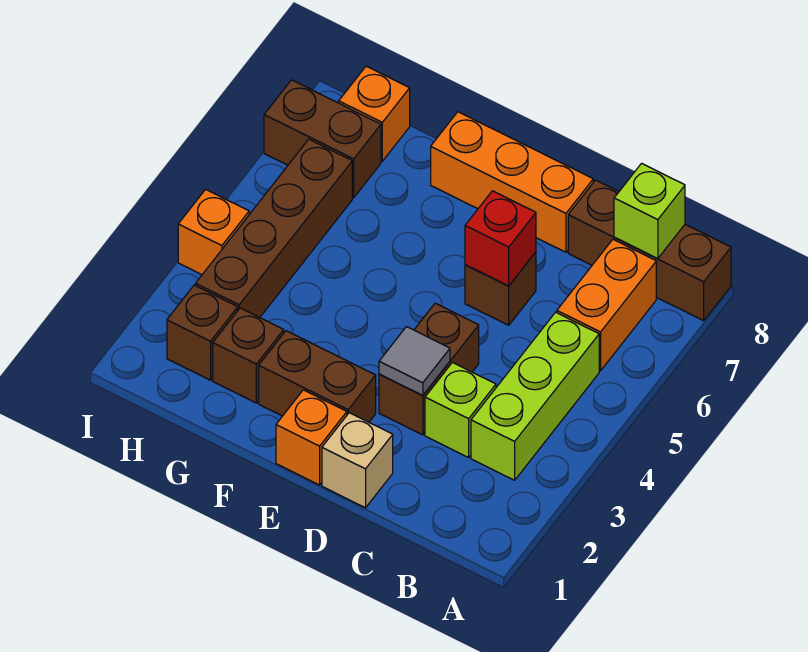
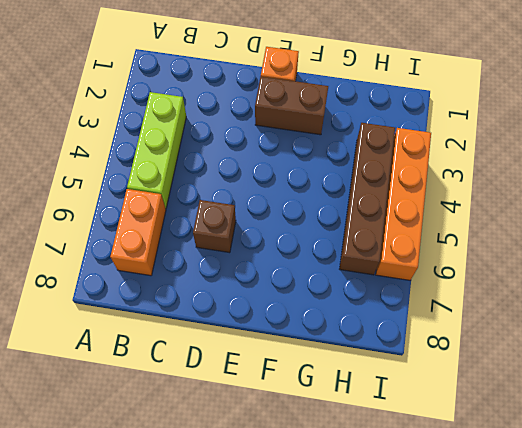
orange 1x4 brick [376,128,431,280] -> orange 1x1 brick [178,189,249,275]
none -> brown 1x3 brick [568,180,731,321]
none -> lime 1x1 brick [425,363,496,457]
none -> tan 1x1 brick [322,413,393,508]

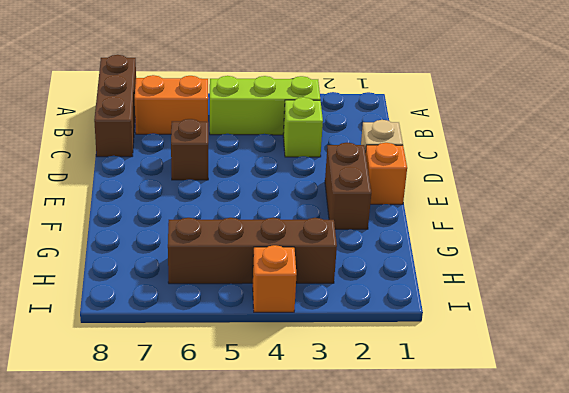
none -> brown 1x2 brick [379,303,479,435]
none -> orange 1x3 brick [431,112,593,252]
none -> brown 1x1 brick [213,308,284,403]

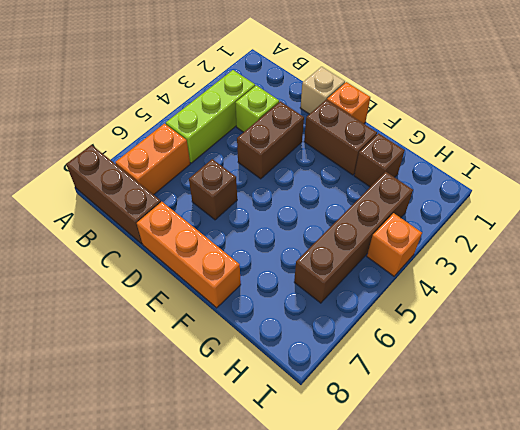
none -> brown 1x1 brick [167,285,238,380]
none -> brown 1x2 brick [264,80,381,198]
none -> orange 1x1 brick [339,66,410,161]

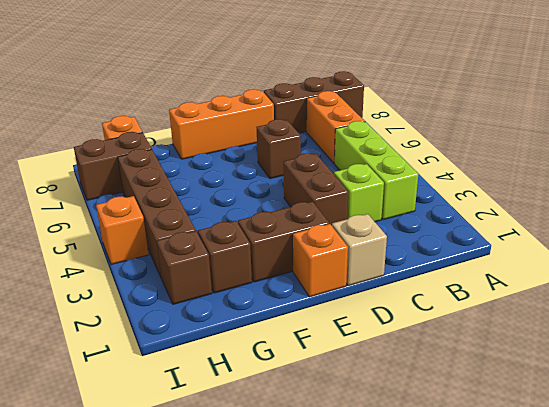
none -> lime 1x1 brick [614,163,685,259]
none -> grey 1x1 tile [379,327,450,395]
none -> red 1x1 brick [465,191,536,286]

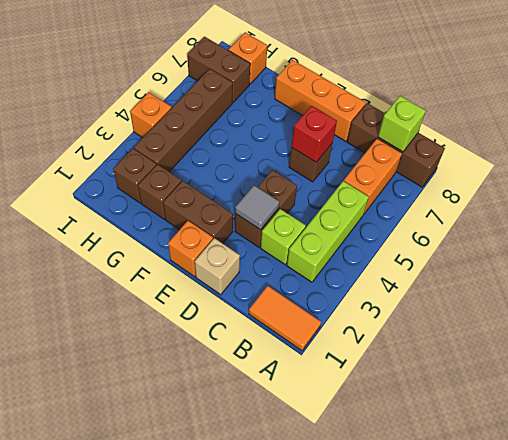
orange 1x2 tile [249,286,321,351] -> none

